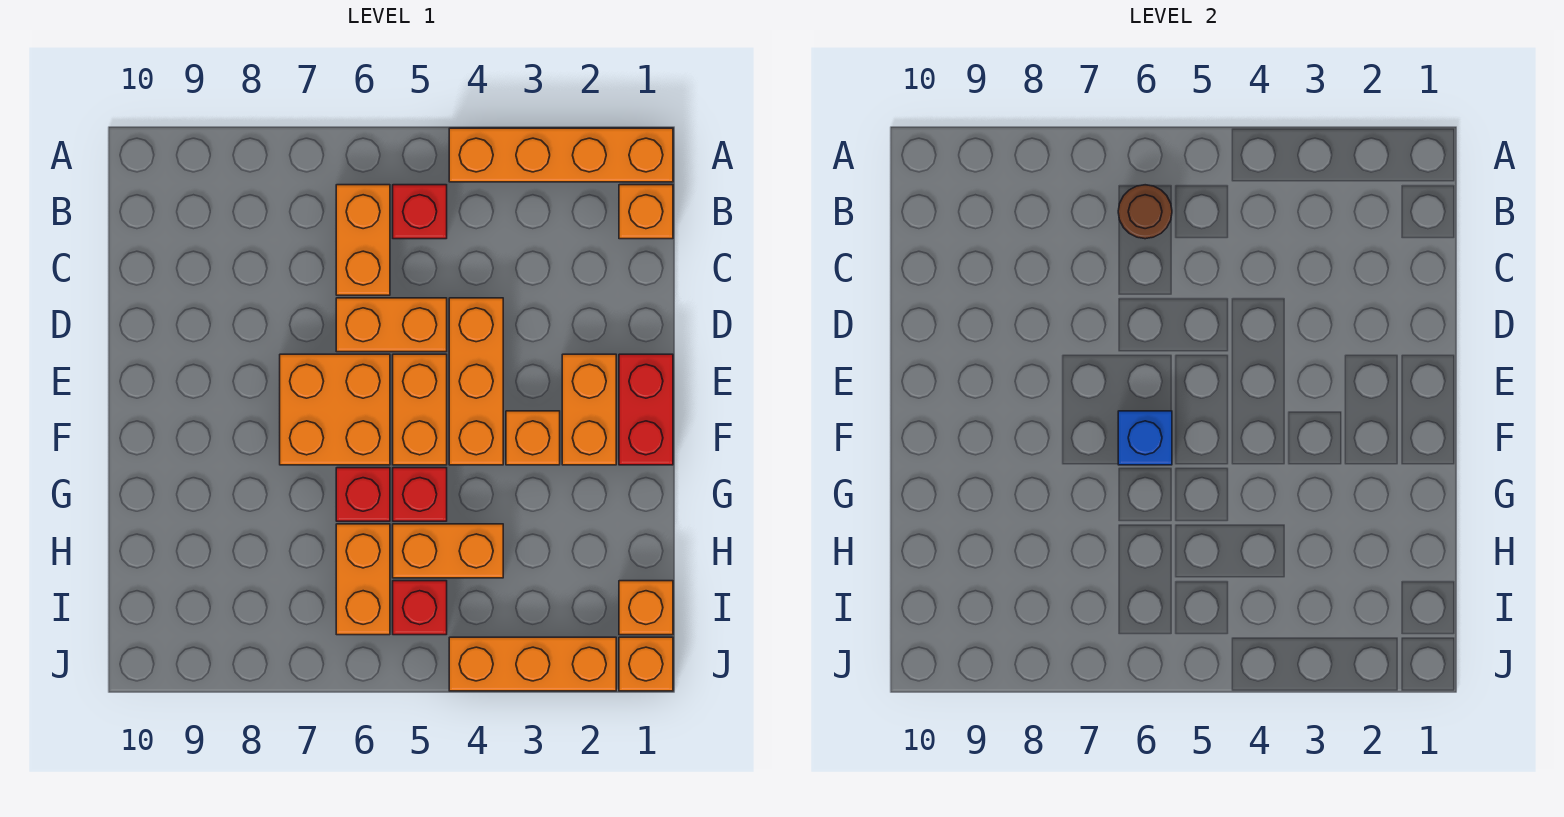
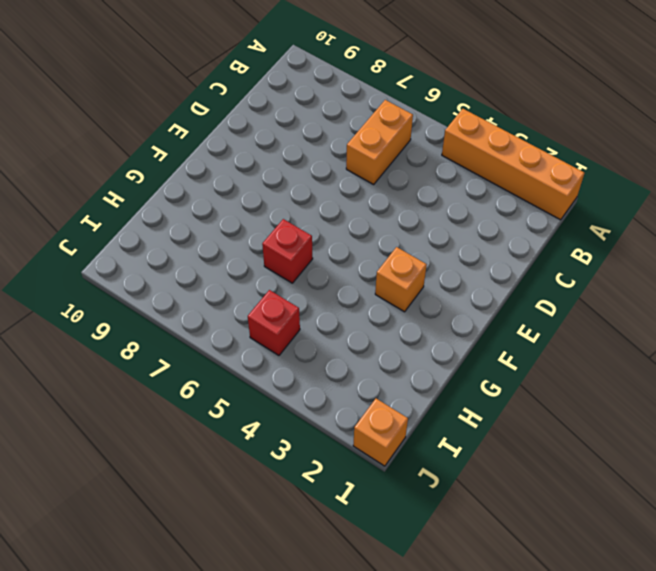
none -> orange 1x1 brick [619,185,673,239]
none -> red 1x1 brick [393,185,447,239]
none -> orange 1x3 brick [449,298,503,465]

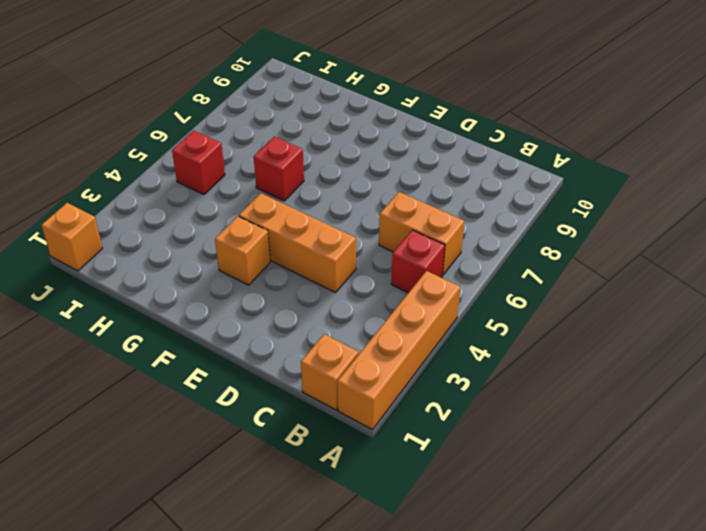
none -> orange 1x2 brick [336,298,447,352]
none -> red 1x2 brick [619,354,673,465]
none -> orange 1x2 brick [562,354,616,465]

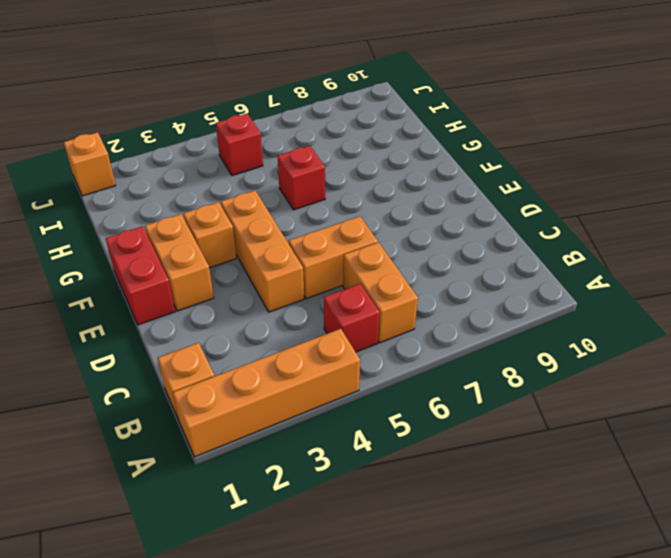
none -> orange 1x2 brick [393,354,447,465]
none -> orange 2x2 brick [280,354,390,465]
none -> red 1x1 brick [393,468,447,521]

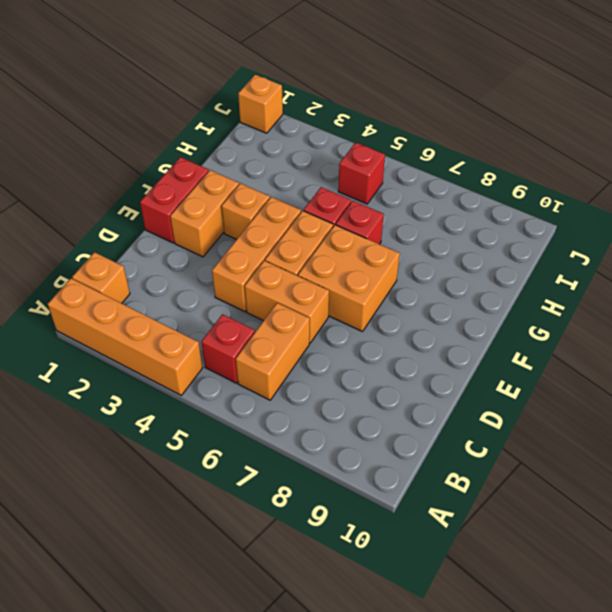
none -> orange 1x2 brick [393,524,503,578]
none -> orange 1x2 brick [336,524,390,635]
none -> orange 1x1 brick [619,581,673,635]

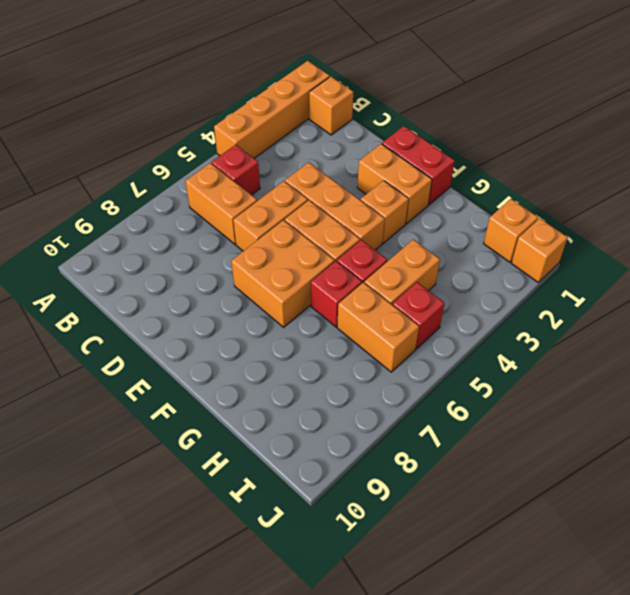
none -> orange 1x3 brick [449,637,616,691]
none -> brown 1x1 round brick [1118,185,1172,239]
none -> blue 1x1 brick [1118,411,1172,465]

